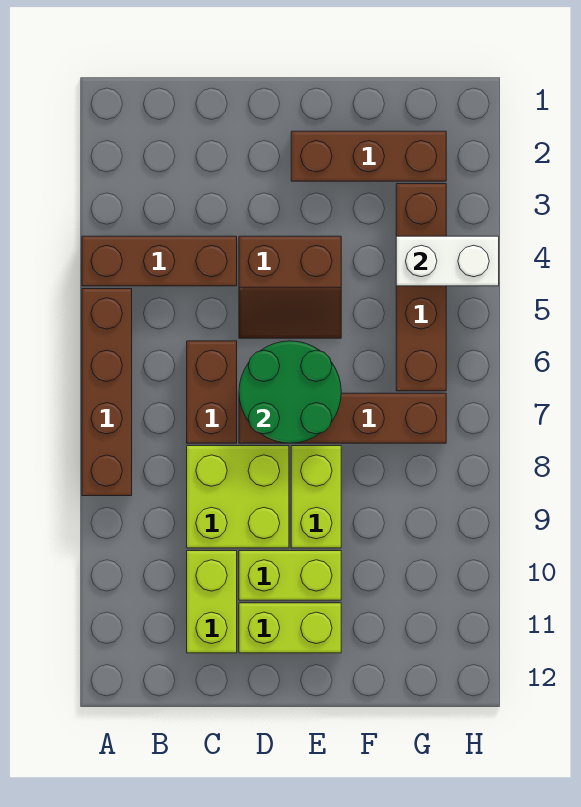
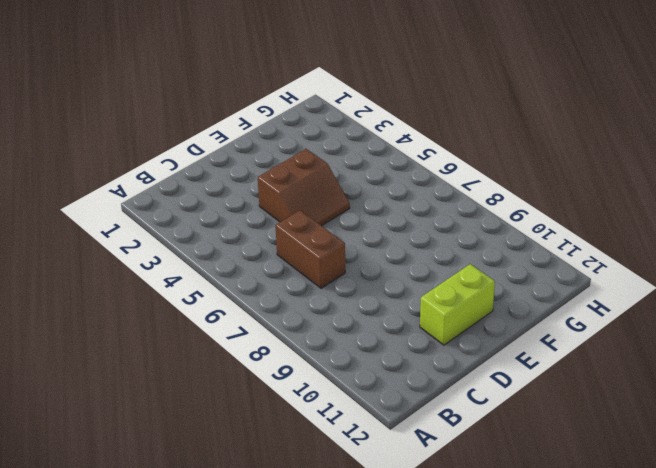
none -> brown 1x3 brick [82,236,237,286]
none -> brown 1x4 brick [82,289,132,496]
none -> lime 2x2 brick [187,446,289,548]

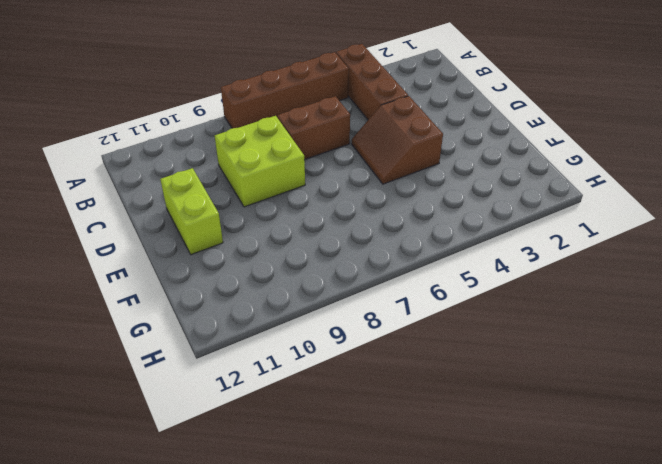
none -> lime 1x2 brick [187,551,237,653]
none -> brown 1x4 brick [239,393,446,443]
none -> lime 1x2 brick [239,551,341,600]

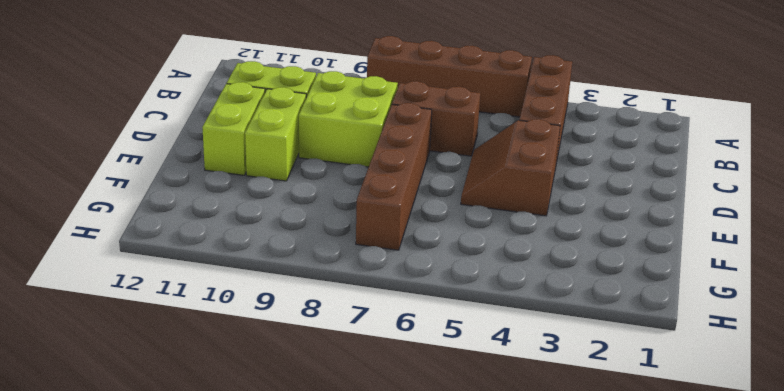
none -> brown 1x3 brick [291,131,446,181]
none -> lime 1x2 brick [291,446,341,548]
none -> brown 1x4 brick [396,184,446,391]

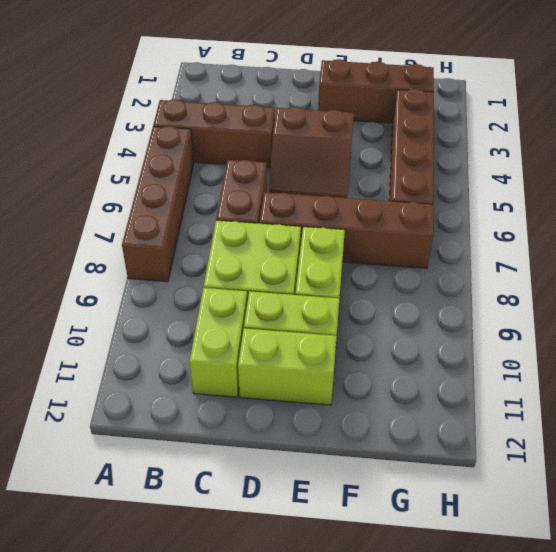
none -> green 2x2 round brick [239,341,341,443]
none -> white 1x2 brick [396,236,499,286]

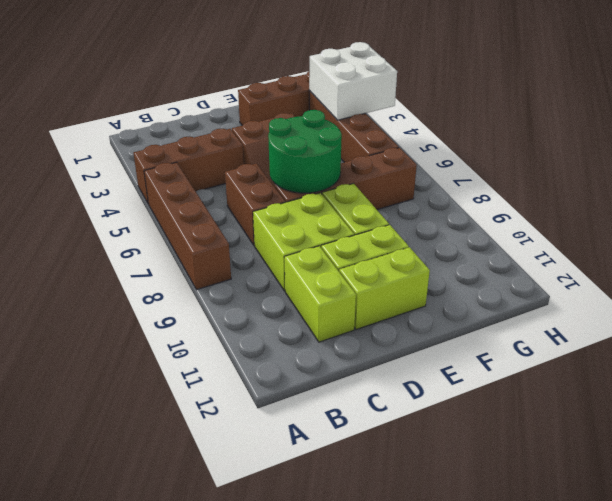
white 2x2 brick [309,42,397,120] -> white 1x2 brick [396,236,499,286]

